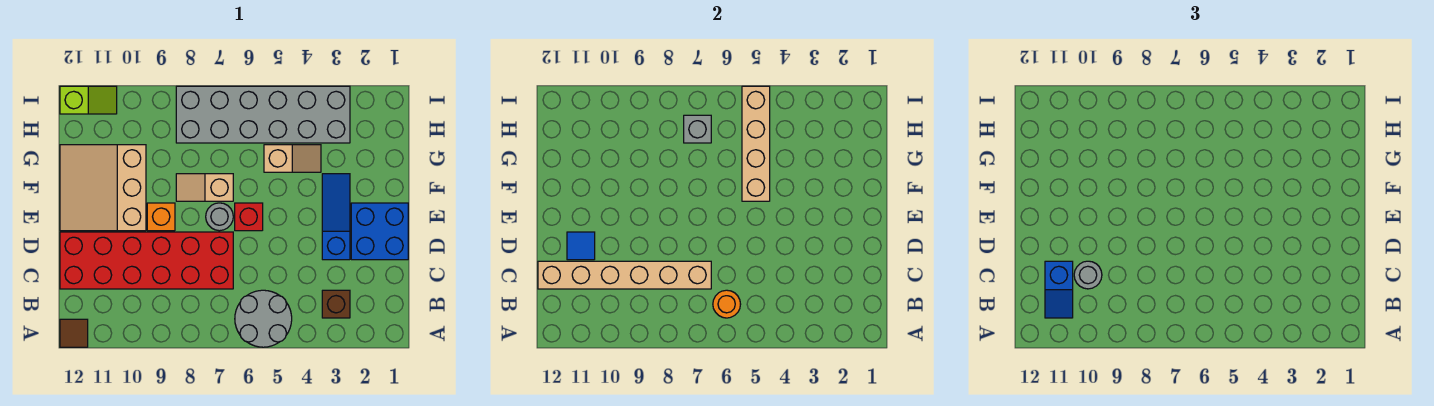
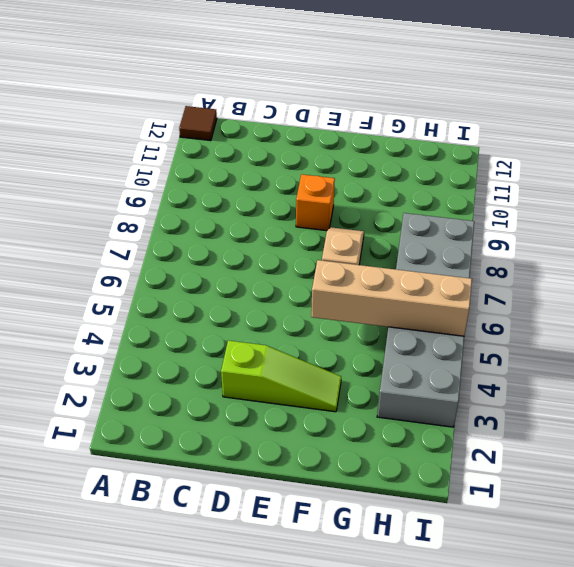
lime 1x3 slope [221,340,341,412] -> blue 1x3 slope [322,174,350,260]
none -> grey 2x2 round brick [235,290,292,347]
none -> brown 1x1 brick [322,290,350,318]
none -> red 2x6 brick [60,232,233,289]

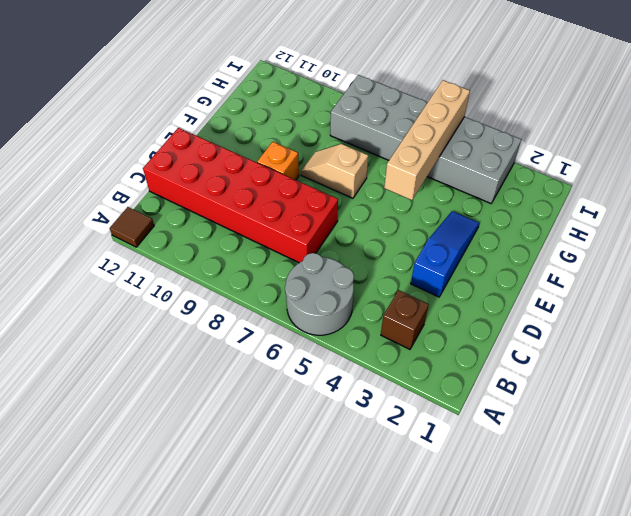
none -> blue 2x2 brick [351,203,408,260]
none -> red 1x1 brick [235,203,263,231]
none -> grey 1x1 round brick [206,203,233,231]

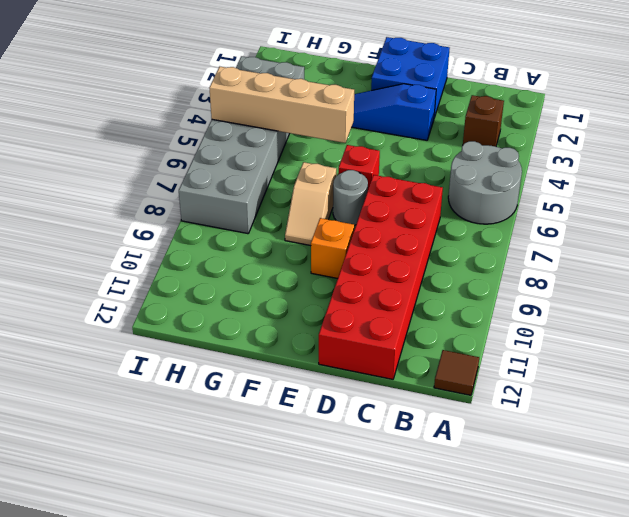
none -> tan 3x3 slope [60,145,146,231]
none -> tan 1x2 slope [264,145,321,172]
none -> lime 1x2 slope [60,86,117,114]

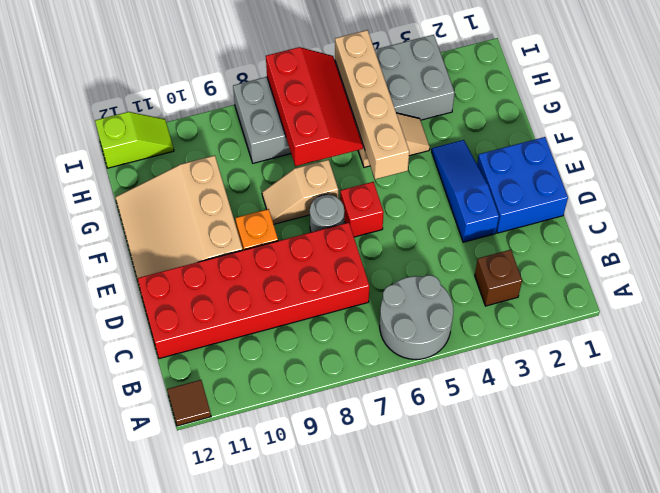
red 2x3 slope [266,47,363,166] -> grey 1x1 brick [684,115,711,143]
none -> orange 1x1 round brick [713,290,741,318]
none -> tan 1x6 brick [538,261,711,289]
none -> blue 1x1 tile [567,232,595,260]

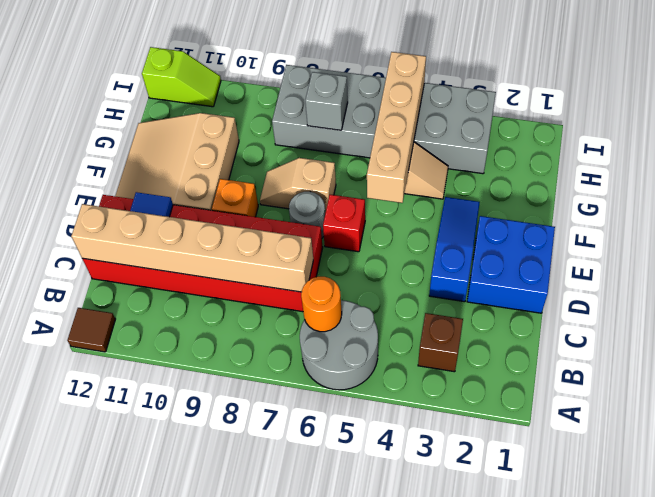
none -> blue 1x2 slope [1045,261,1073,318]
none -> grey 1x1 round brick [1074,261,1102,289]

